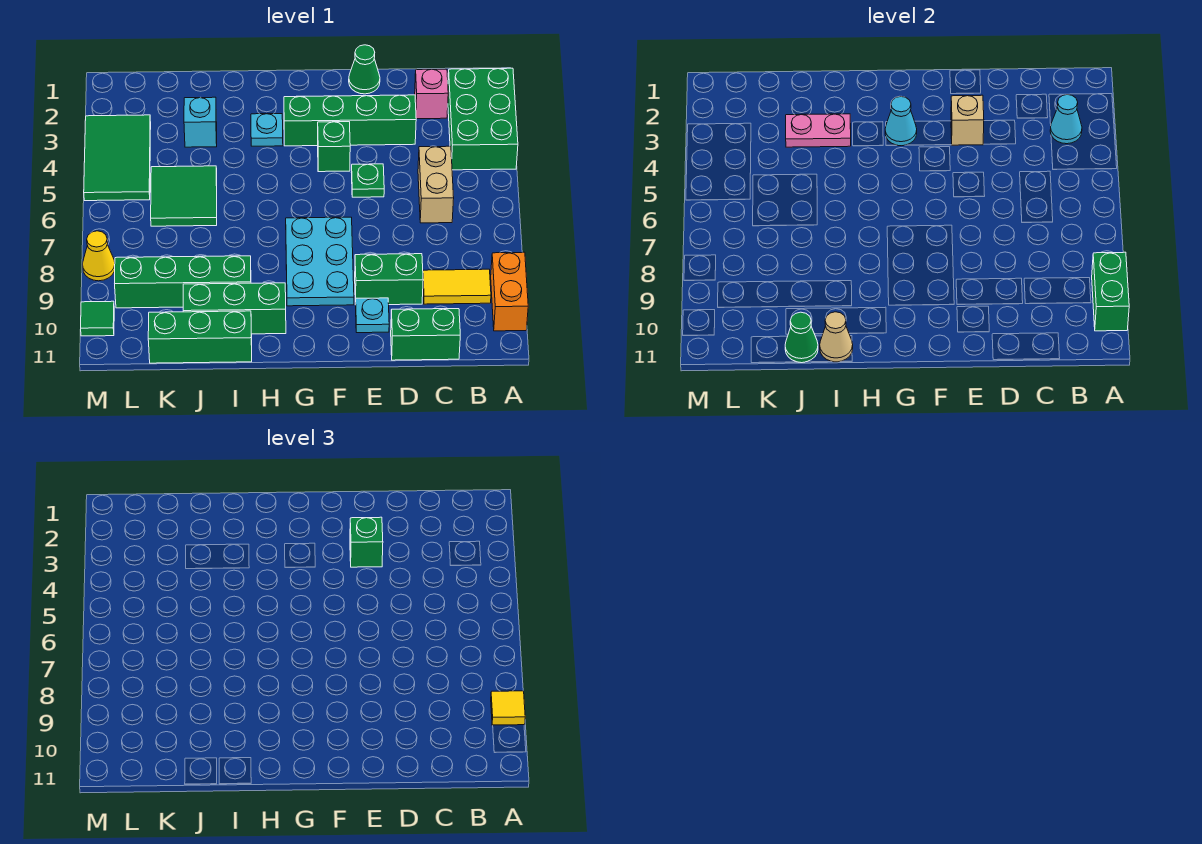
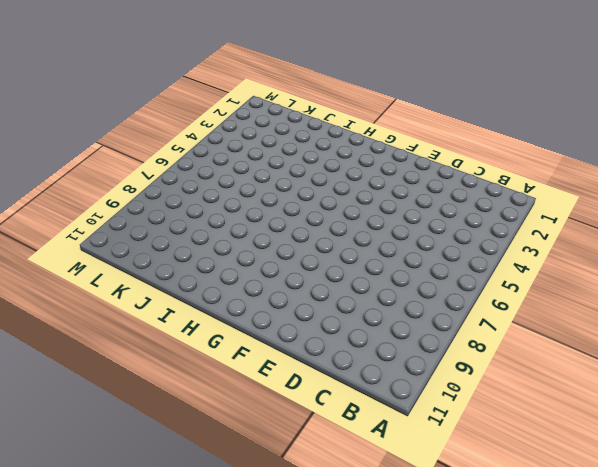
none -> green 2x3 brick [448,68,518,170]
none -> orange 1x2 brick [491,252,528,331]
none -> yellow 1x2 tile [423,269,491,304]
none -> pink 1x1 brick [415,69,448,119]

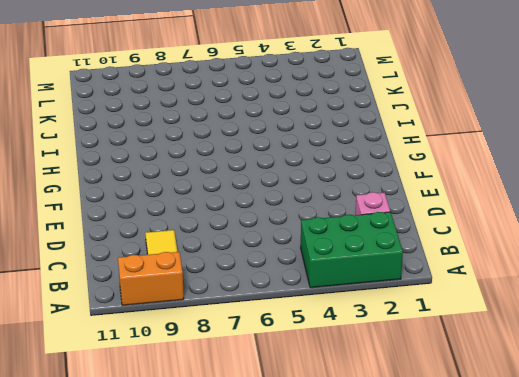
none -> tan 1x2 brick [418,146,454,223]
none -> green 1x2 brick [391,309,460,360]
none -> green 1x4 brick [284,95,416,146]
none -> green 1x2 brick [355,254,423,305]

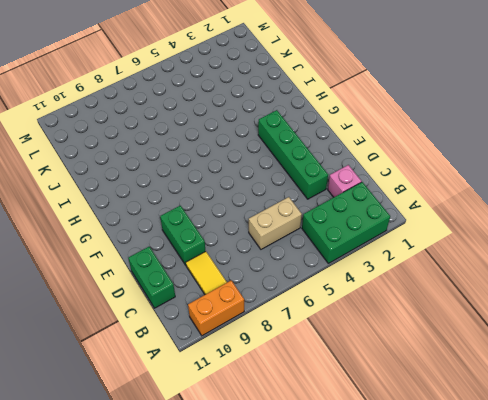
none -> green 1x1 cone [349,45,380,94]
none -> green 1x1 plate [351,164,384,197]
none -> cyan 1x1 plate [355,298,389,333]
none -> green 1x1 brick [318,122,350,172]

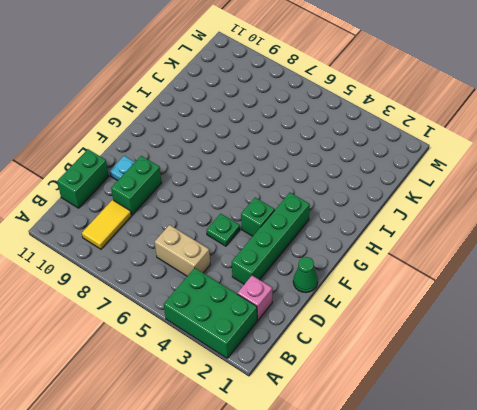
none -> orange 1x2 brick [491,252,528,331]
none -> cyan 2x3 plate [286,217,354,306]
none -> cyan 1x1 plate [251,114,283,146]
none -> green 1x3 brick [183,283,286,334]

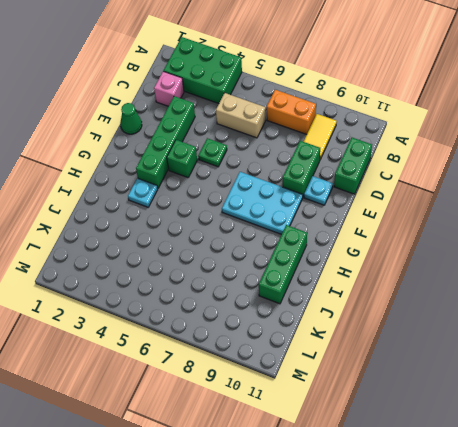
orange 1x2 brick [267,90,316,134] -> orange 1x2 brick moved to [491,252,528,331]
none -> green 1x4 brick [115,256,251,308]
none -> green 1x3 brick [148,311,252,363]
none -> cyan 1x1 brick [184,97,217,147]
none -> green 2x2 tile [151,166,217,226]

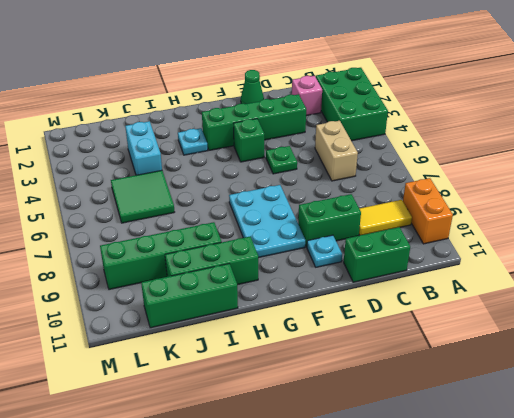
cyan 1x2 brick [125,121,162,175] -> cyan 1x1 brick [184,97,217,147]
none -> green 2x3 tile [84,115,151,201]
none -> yellow 1x1 cone [82,231,115,281]
none -> green 1x1 tile [81,301,114,336]
none -> green 1x2 brick [1092,252,1129,331]

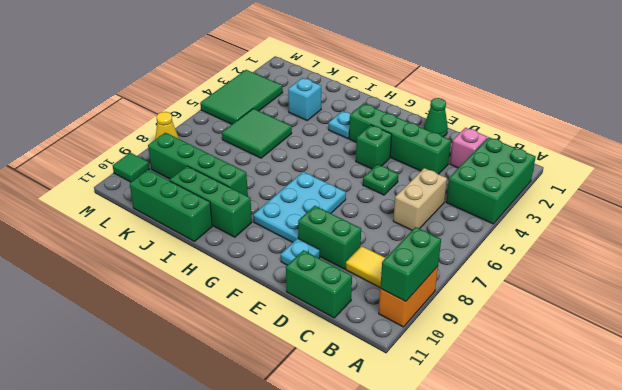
none -> cyan 1x1 cone [1050,95,1082,144]
none -> tan 1x1 brick [951,95,984,145]
none -> cyan 1x1 cone [885,96,917,146]
none -> pink 1x2 plate [786,114,851,147]

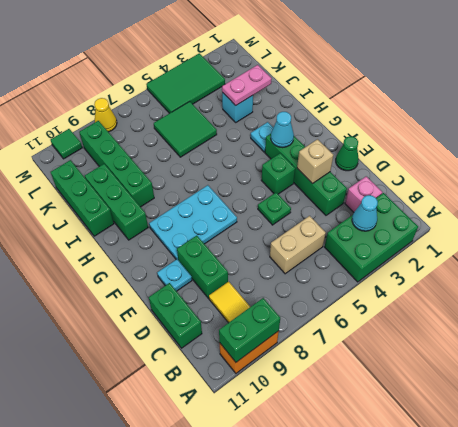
pink 1x2 plate [222,65,272,106] -> pink 1x2 plate turned to [786,114,851,147]
none -> tan 1x1 cone [820,312,853,362]
none -> green 1x1 cone [785,312,818,363]
none -> yellow 1x1 tile [491,691,525,725]
none -> green 1x1 brick [350,517,383,567]

